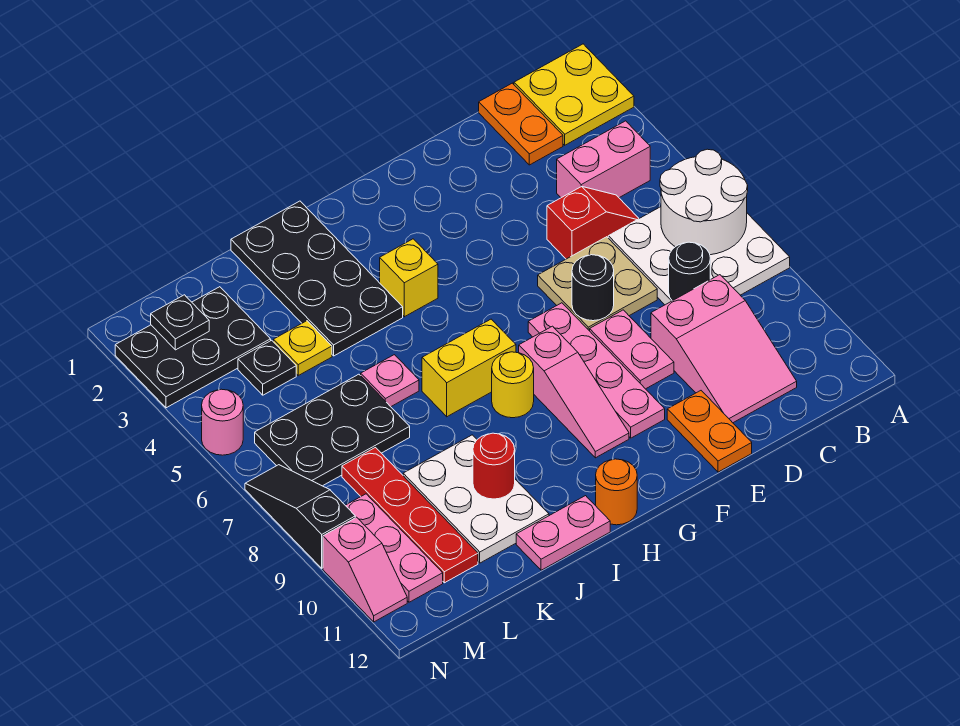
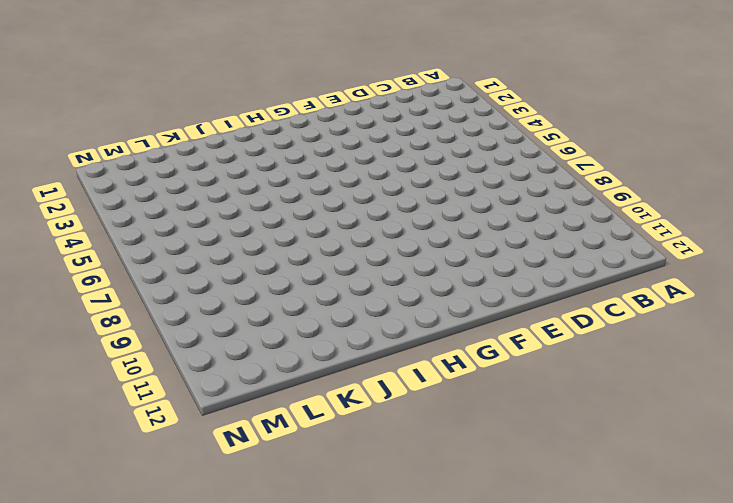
none -> yellow 2x2 plate [514,44,634,145]
none -> white 3x3 plate [608,207,790,305]
none -> pink 1x2 brick [557,121,650,198]
none -> orange 1x2 plate [479,83,563,165]

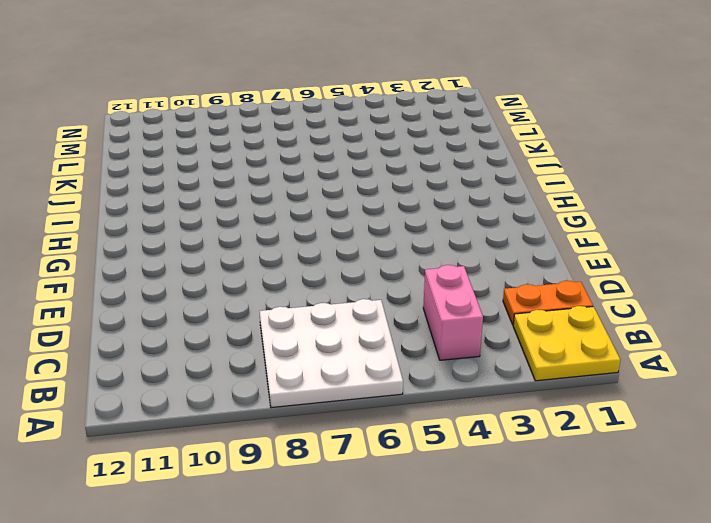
none -> red 1x2 slope [547,187,639,259]
none -> pink 2x3 slope [651,275,797,423]
none -> tan 2x2 plate [538,237,657,331]
none -> pink 1x2 plate [590,310,674,389]

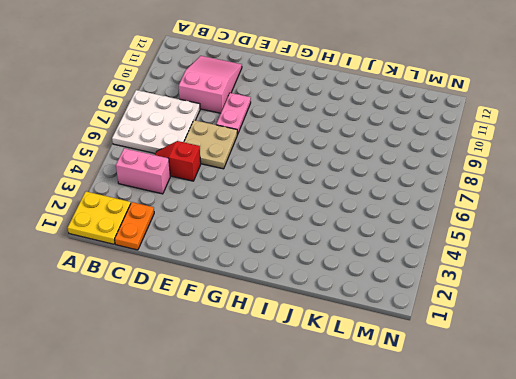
none -> orange 1x2 plate [667,391,752,472]
none -> pink 1x4 plate [528,303,665,438]
none -> pink 1x3 slope [519,326,629,458]
none -> yellow 1x1 brick [380,239,438,317]

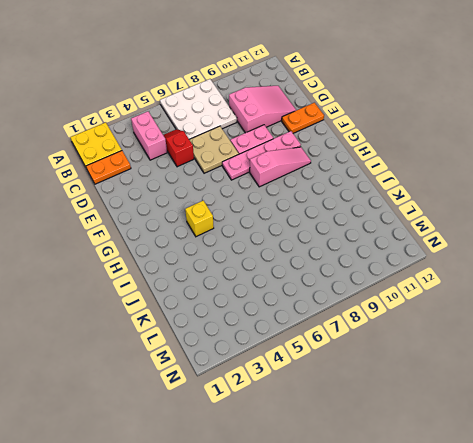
none -> yellow 1x2 brick [422,319,516,417]
none -> yellow 1x1 round brick [492,352,534,418]
none -> orange 1x1 round brick [596,459,637,525]
none -> black 2x4 plate [231,201,403,356]

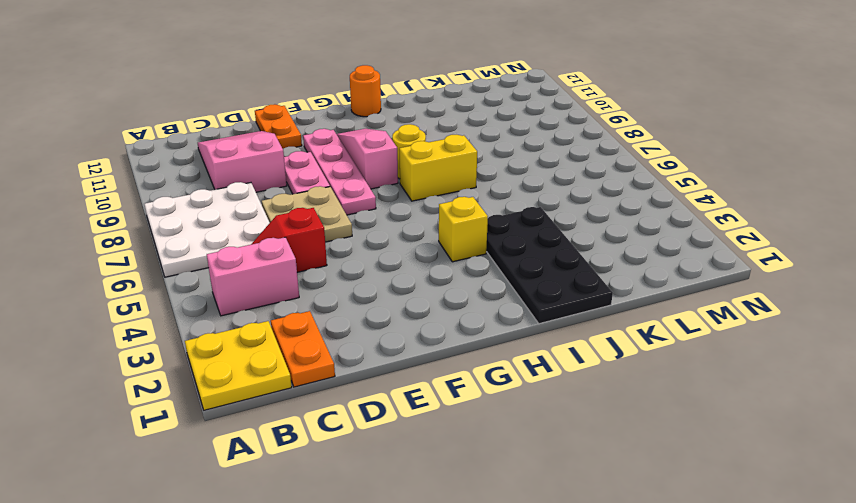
none -> pink 1x2 plate [516,496,610,570]
none -> pink 1x1 plate [361,355,419,407]
none -> white 2x3 plate [403,435,549,563]
none -> yellow 1x1 plate [273,321,332,376]

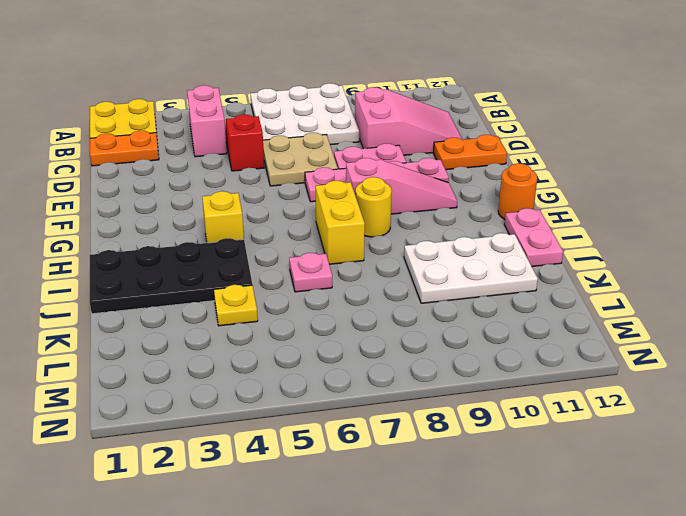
none -> black 2x3 plate [255,374,410,486]
none -> black 2x3 plate [115,287,271,408]
none -> black 1x1 plate [238,340,296,395]
none -> red 1x4 plate [342,448,478,583]

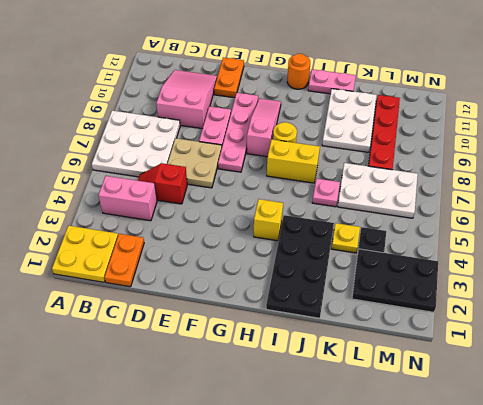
white 2x3 plate [338,163,418,218] -> black 2x3 plate [255,374,410,486]
none -> pink 1x3 plate [345,494,443,602]
none -> pink 1x1 round brick [202,389,243,455]
none -> black 1x3 slope [245,465,355,568]
none -> pink 1x2 slope [323,517,407,622]

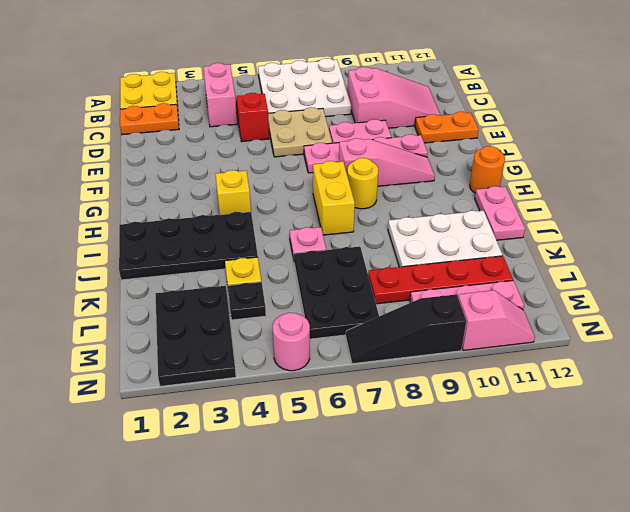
none -> white 2x2 round brick [660,149,748,255]
none -> black 1x1 round brick [669,242,710,301]
none -> black 1x1 round brick [572,255,614,321]
none -> red 1x1 round brick [473,433,515,499]

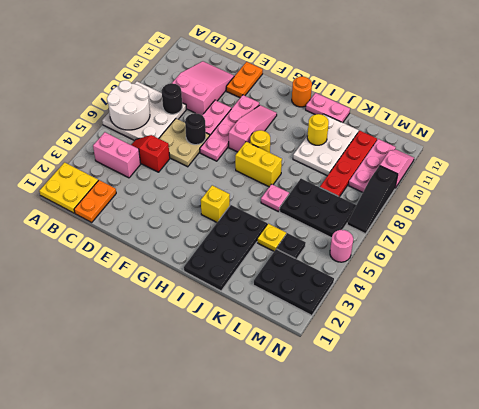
yellow 1x1 round brick [307,114,329,145] -> red 1x1 round brick [473,433,515,499]
none -> black 1x1 plate [151,295,209,350]

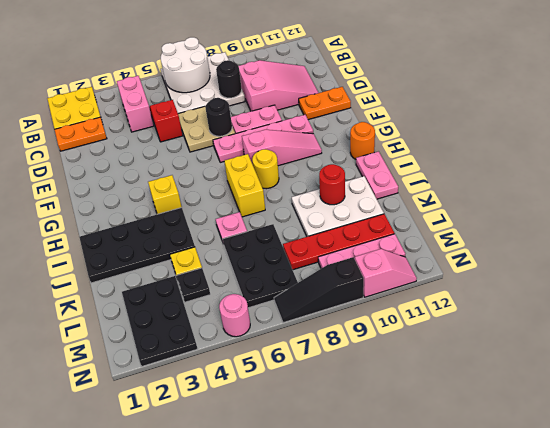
none -> black 1x1 plate [151,295,209,350]

